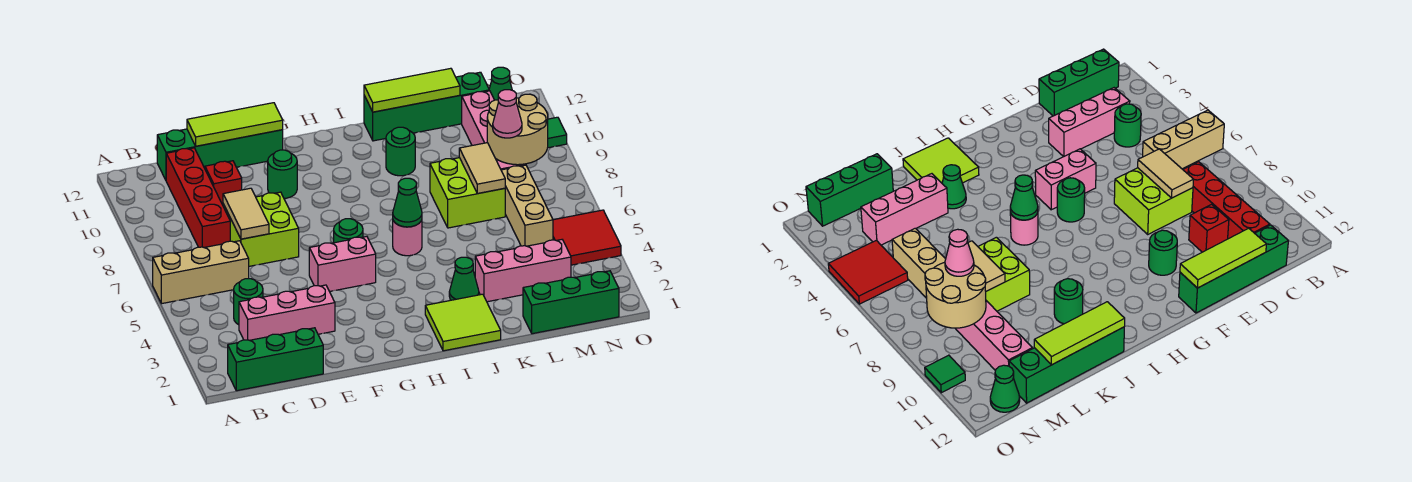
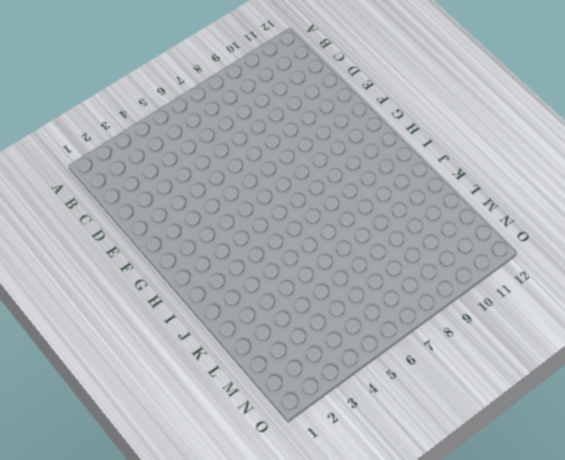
none -> tan 1x3 brick [153,241,249,304]
none -> green 1x3 brick [228,328,323,391]
none -> pink 1x3 brick [239,285,335,340]
none -> green 1x1 round brick [234,279,263,325]

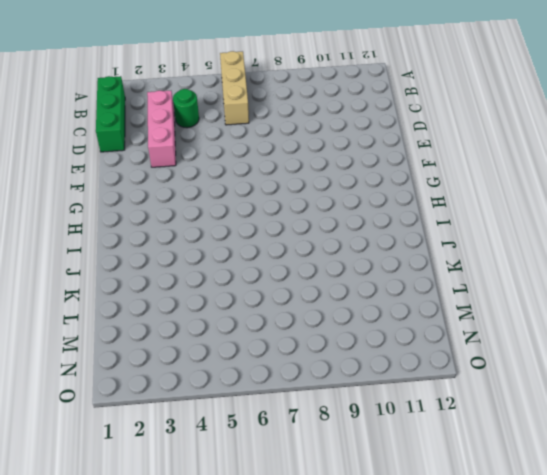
none -> red 1x4 brick [166,148,230,248]
none -> green 1x4 brick [157,129,283,180]
none -> lime 2x2 brick [223,192,299,266]
none -> red 1x1 brick [205,161,242,205]

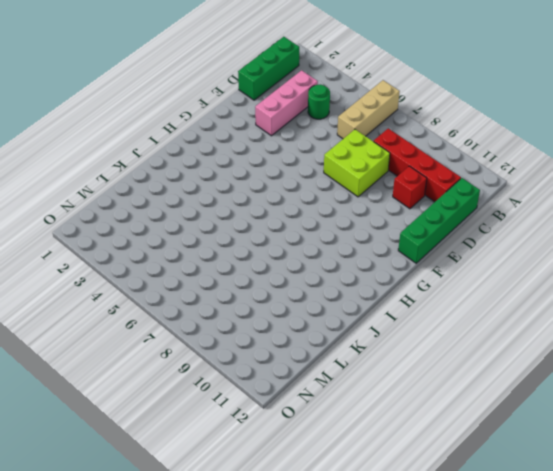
none -> pink 1x2 brick [309,237,376,291]
none -> green 1x1 round brick [268,150,297,198]
none -> green 1x1 round brick [334,219,363,243]
none -> lime 2x2 tile [425,294,501,351]

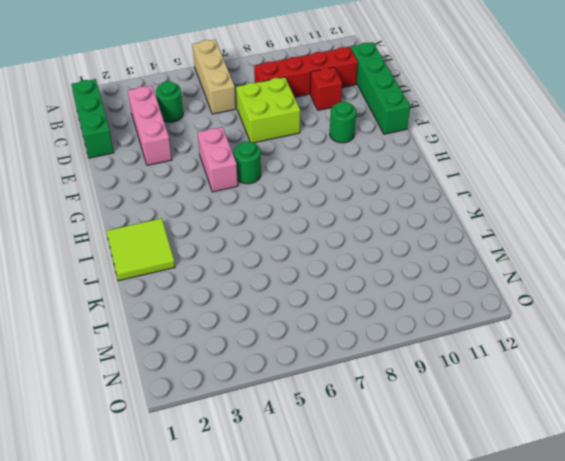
none -> pink 1x1 round brick [393,220,422,256]
none -> green 1x1 cone [449,257,479,300]
none -> green 1x1 round brick [386,127,415,176]
none -> green 1x4 brick [364,72,489,141]

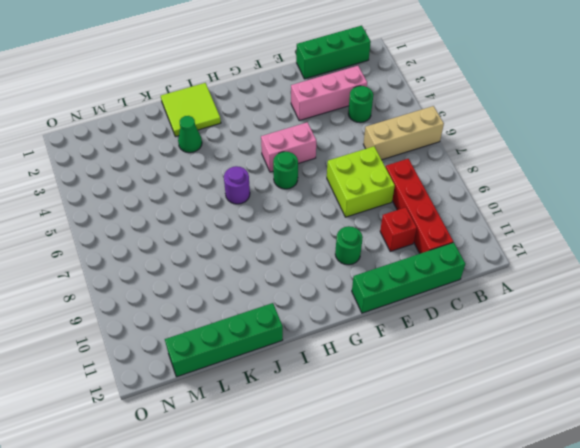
purple 1x1 round brick [224,166,250,204] -> pink 1x1 round brick [393,220,422,256]
none -> green 1x1 round brick [386,127,415,176]
none -> pink 1x3 brick [475,240,571,302]
none -> lime 2x2 brick [430,158,505,228]
none -> green 1x3 brick [523,271,619,334]

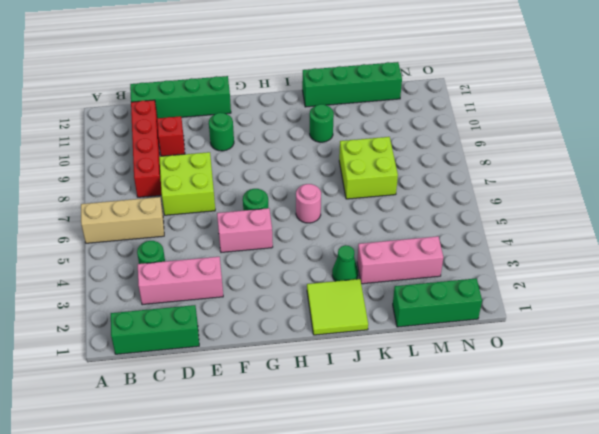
none -> tan 1x3 brick [501,165,553,246]
none -> pink 1x4 brick [462,91,526,170]
none -> red 2x2 tile [553,210,621,265]
none -> green 1x1 cone [489,67,512,100]

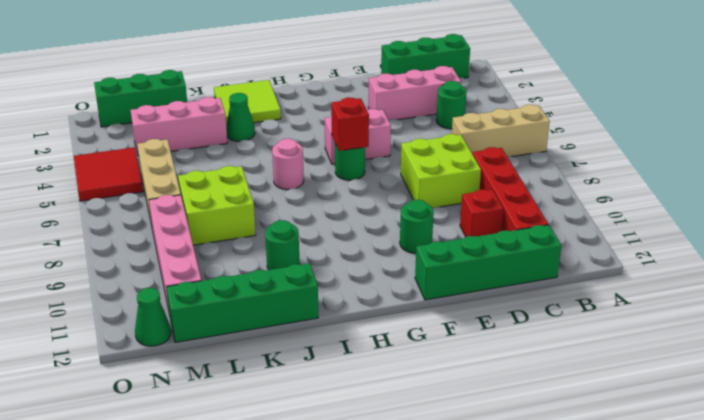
red 1x1 brick [331,97,369,151] -> none
none -> green 1x1 tile [548,117,567,148]
none -> tan 1x2 tile [223,188,269,239]
none -> lime 1x3 tile [187,103,283,146]
none -> green 1x1 cone [393,178,422,227]

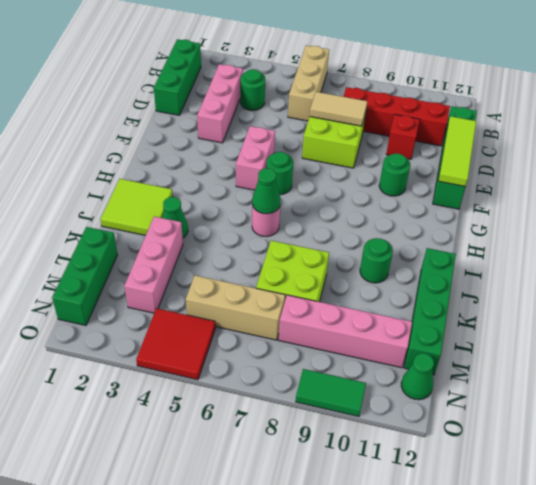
green 1x2 tile [296,369,366,416] -> green 1x1 tile [548,117,567,148]
none -> lime 1x3 tile [364,68,460,112]
none -> tan 1x2 tile [459,143,505,194]
none -> tan 2x2 round brick [487,94,548,165]
none -> pink 1x1 cone [493,90,522,138]

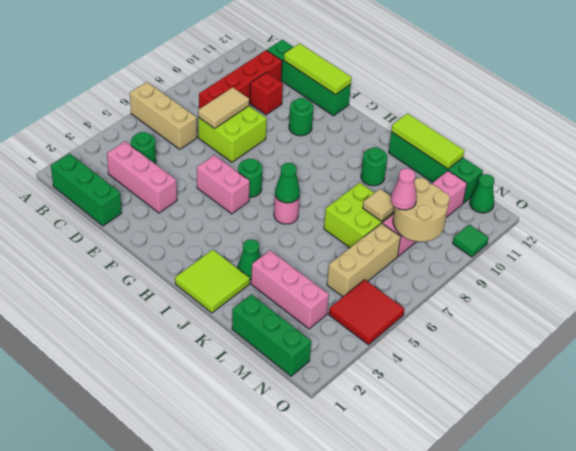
tan 1x1 tile [363,189,395,221] -> tan 1x2 tile [459,143,505,194]

